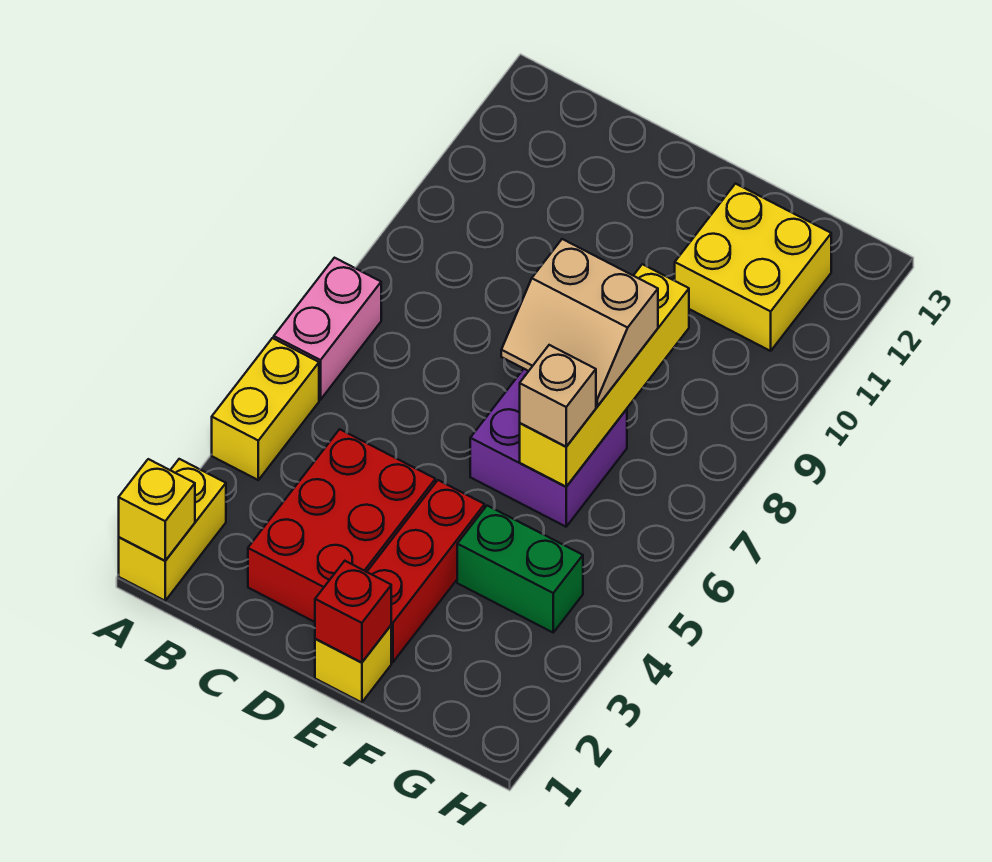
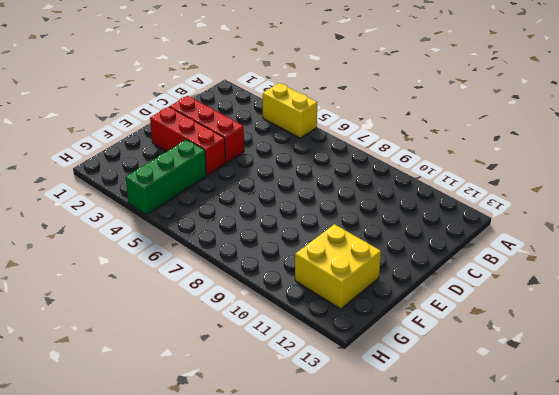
red 1x3 brick [170,96,244,163] -> red 2x3 brick [248,429,435,622]
green 1x3 brick [125,140,206,215] -> green 1x2 brick [457,506,583,632]
none -> yellow 1x2 brick [119,459,226,601]
none -> pink 1x2 brick [274,258,381,400]
none -> yellow 1x1 brick [315,626,391,703]

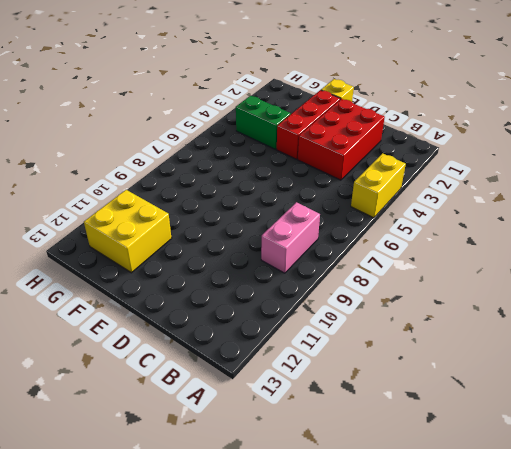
pink 1x2 brick [261,202,320,273] -> pink 1x2 brick moved to [274,258,381,400]
none -> yellow 1x2 brick [119,459,226,601]
none -> purple 2x2 brick [470,369,627,527]
none -> yellow 1x1 brick [119,459,195,561]

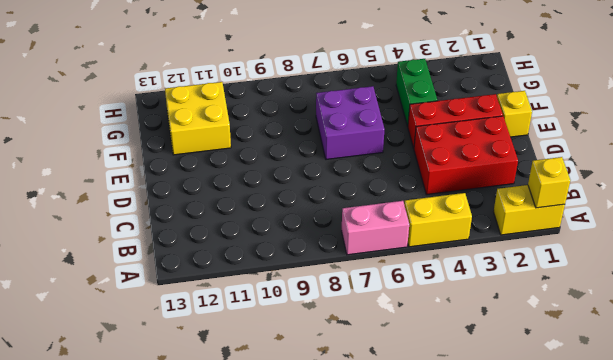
none -> red 1x1 brick [315,561,391,663]
none -> yellow 1x4 brick [520,264,689,487]
none -> tan 2x2 slope [501,239,658,406]

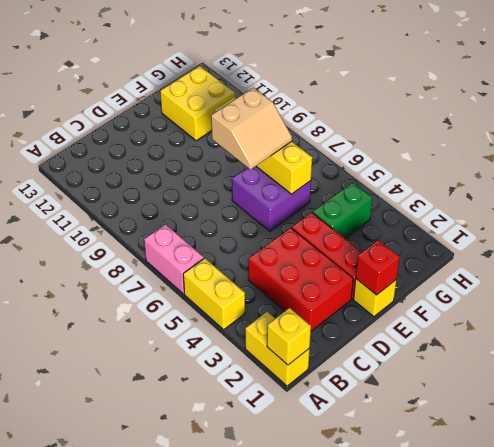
none -> tan 1x1 brick [520,345,596,447]

